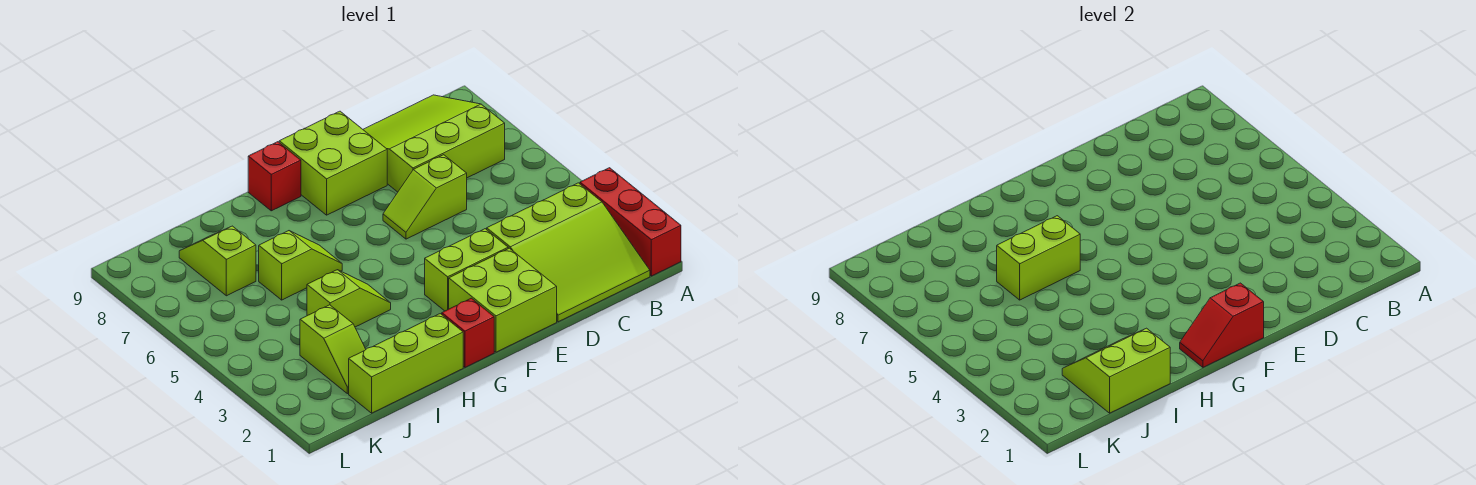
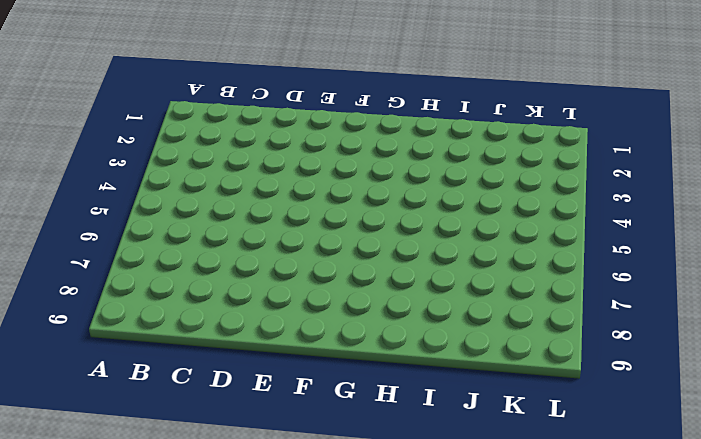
none -> red 1x3 brick [580,168,681,276]
none -> lime 3x3 slope [487,183,650,322]
none -> lime 3x3 slope [363,95,505,192]

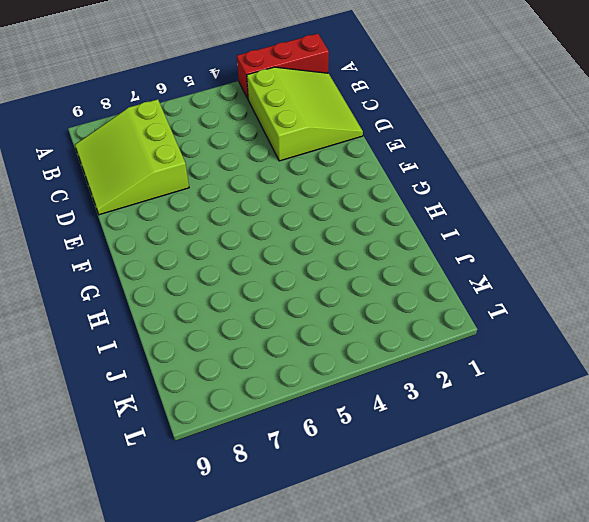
none -> lime 1x2 slope [383,155,467,239]
none -> lime 2x2 brick [449,248,557,352]
none -> lime 1x2 brick [425,229,508,311]

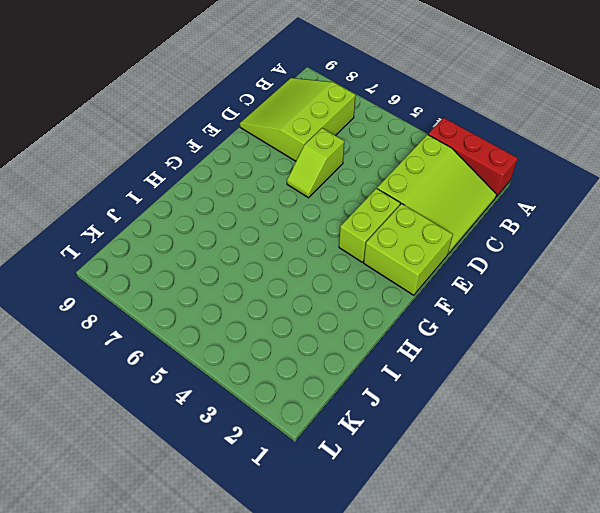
none -> lime 2x2 brick [279,111,387,215]
none -> red 1x1 brick [442,298,494,367]
none -> red 1x1 brick [248,142,301,211]

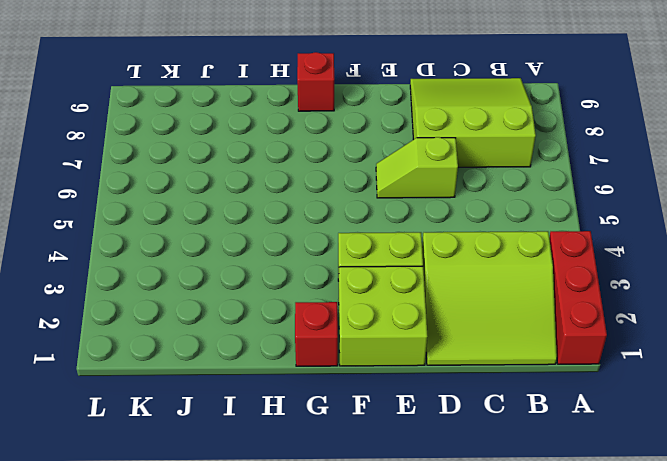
none -> lime 2x2 brick [279,111,387,215]
none -> lime 1x3 brick [349,314,463,413]
none -> lime 1x2 slope [307,270,391,327]

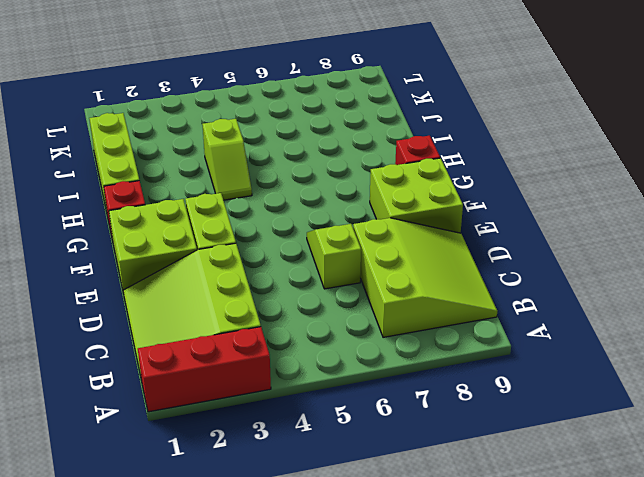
none -> lime 1x2 slope [259,231,342,300]
none -> lime 1x2 slope [300,305,366,394]
none -> lime 1x2 slope [179,226,256,296]

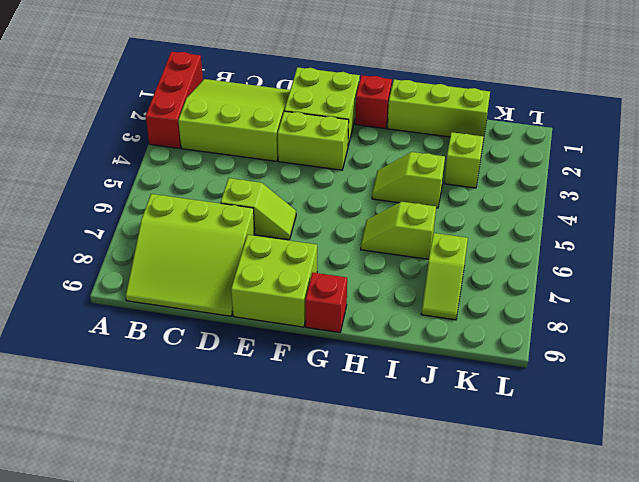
none -> red 1x2 slope [1180,283,1264,367]
none -> lime 1x2 brick [997,216,1080,300]
none -> lime 2x2 slope [1062,328,1170,413]

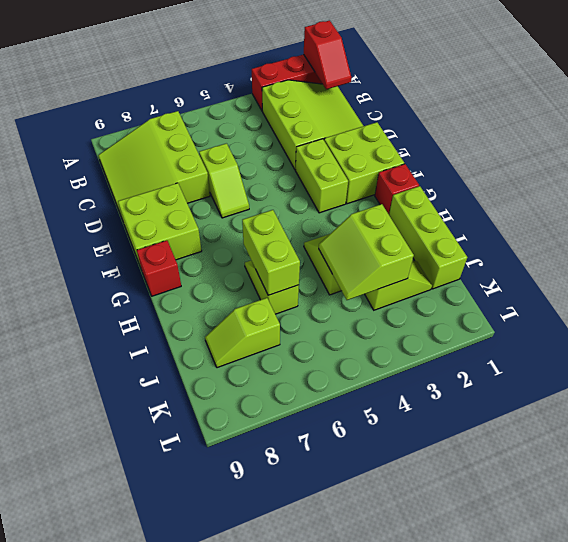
red 1x2 slope [304,20,351,89] -> red 1x2 slope moved to [1180,283,1264,367]
lime 2x2 slope [319,204,414,300] -> lime 2x2 slope moved to [1062,328,1170,413]

